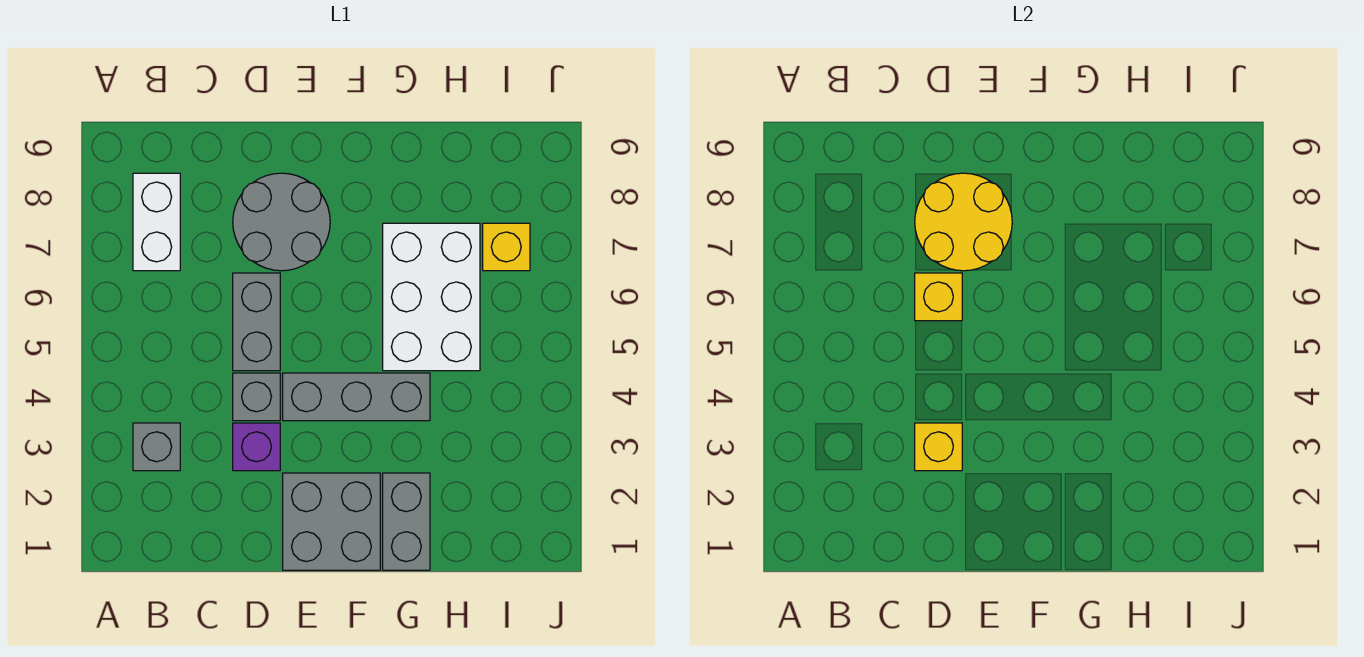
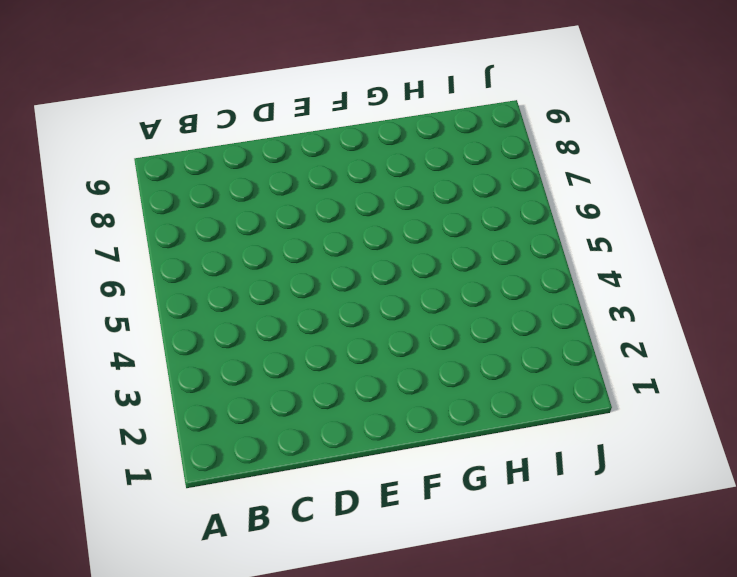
none -> grey 1x1 brick [133,423,180,471]
none -> white 1x2 brick [133,173,180,271]
none -> purple 1x1 brick [233,423,280,471]

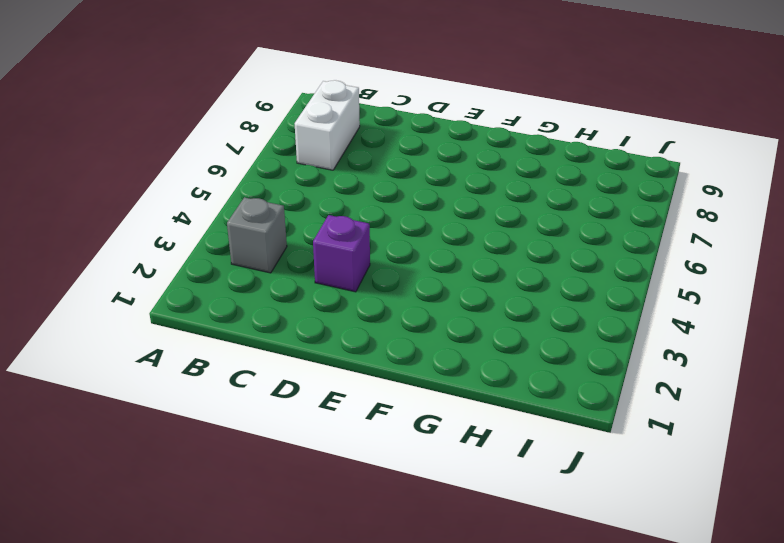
none -> grey 1x1 brick [233,373,280,421]
none -> grey 1x2 brick [233,273,280,371]
none -> grey 2x2 round brick [233,173,330,271]

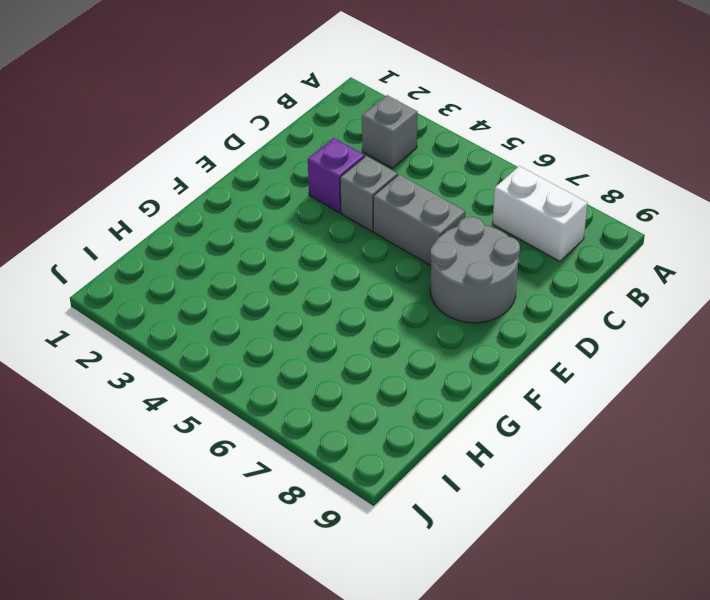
none -> grey 2x2 brick [283,473,380,570]
none -> grey 1x3 brick [283,373,430,421]
none -> grey 1x2 brick [383,473,430,570]

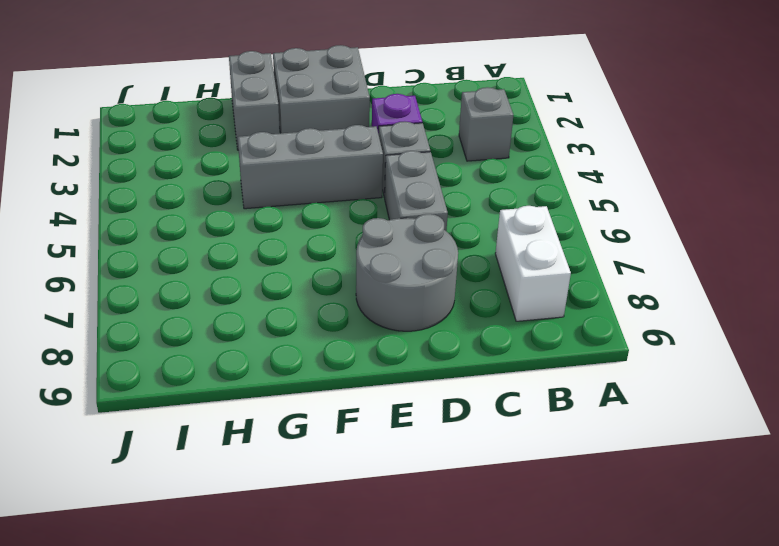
none -> white 2x3 brick [383,223,480,371]
none -> yellow 1x1 brick [483,223,530,271]
none -> yellow 1x1 brick [915,423,962,471]

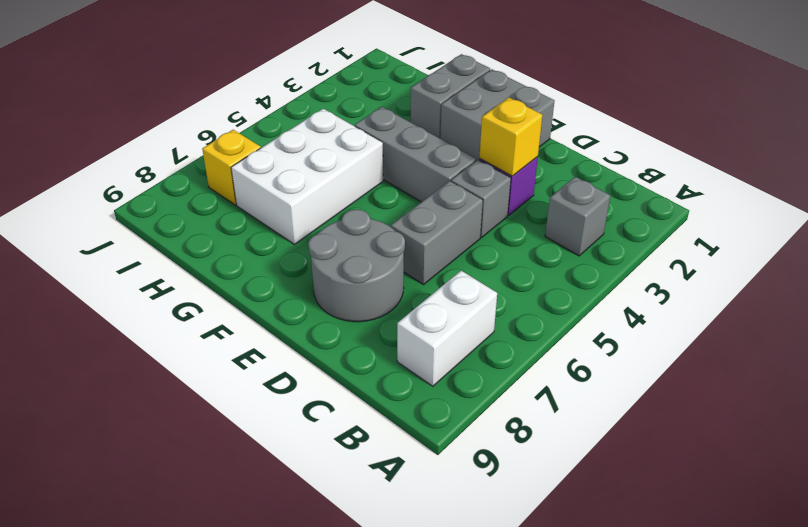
none -> yellow 1x1 brick [915,273,962,321]
none -> yellow 2x2 round brick [915,173,1012,271]

